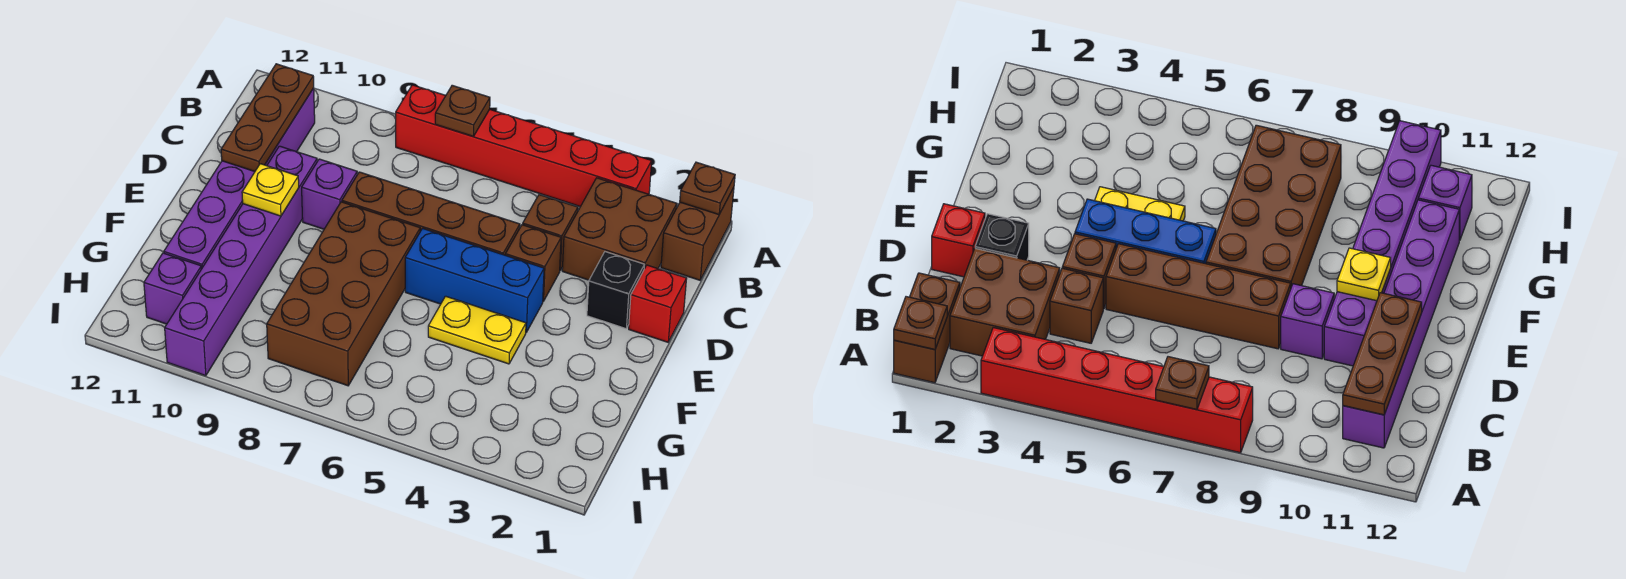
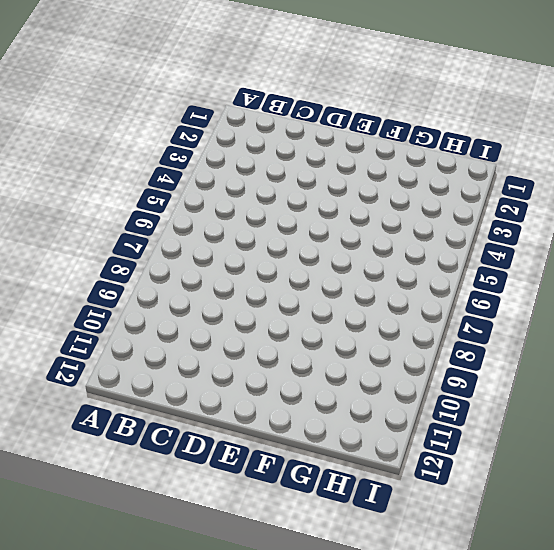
none -> brown 1x2 brick [661,187,734,280]
none -> red 1x6 brick [396,85,652,207]
none -> brown 2x2 brick [562,178,677,280]

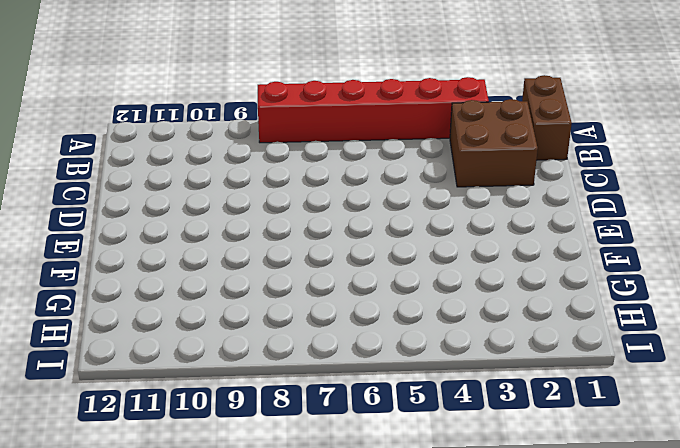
none -> purple 1x6 brick [164,88,315,269]
none -> brown 1x1 brick [523,195,578,270]
none -> red 1x1 brick [629,265,687,342]

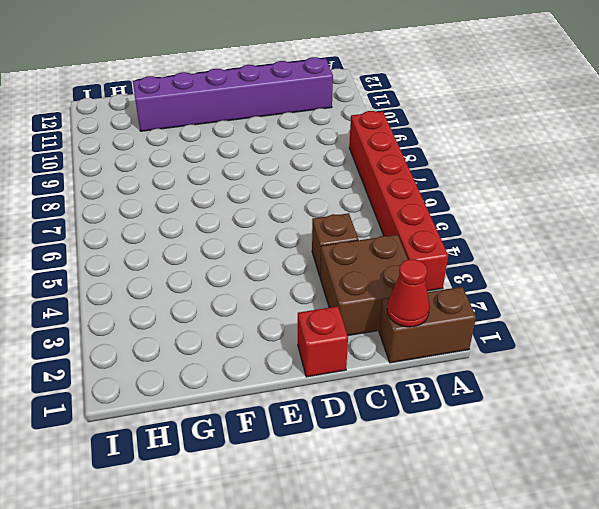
red 1x1 cone [387,259,430,327] -> none
none -> black 1x1 brick [587,252,644,329]
none -> brown 1x1 brick [505,225,561,301]
none -> brown 1x4 brick [342,172,520,255]

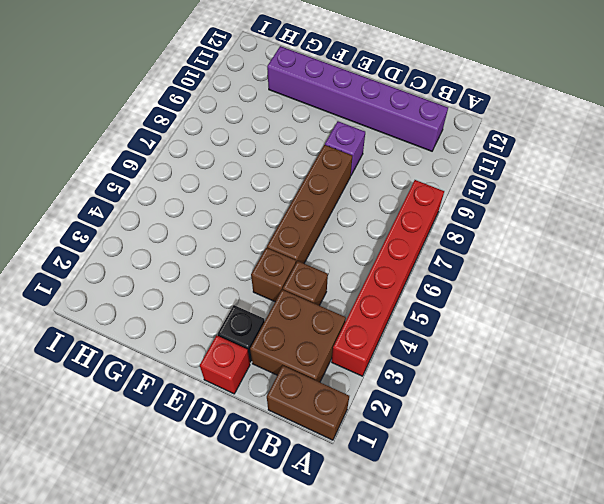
none -> purple 1x6 brick [165,146,317,376]
none -> blue 1x3 brick [405,228,544,332]
none -> brown 2x4 brick [267,202,420,386]

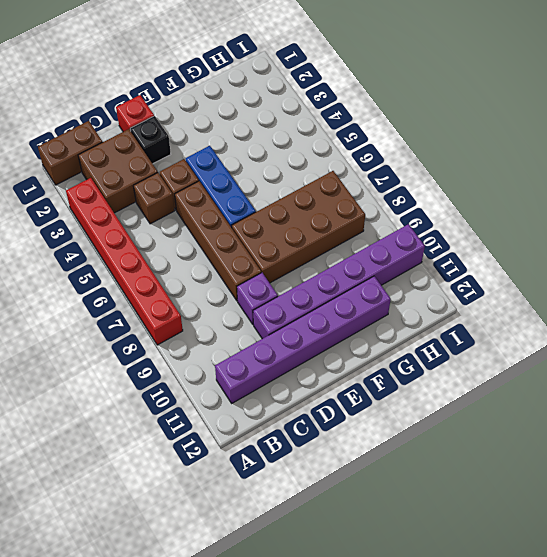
none -> yellow 1x2 plate [428,296,526,364]
none -> purple 1x1 brick [144,253,201,324]
none -> brown 1x1 plate [680,162,735,215]

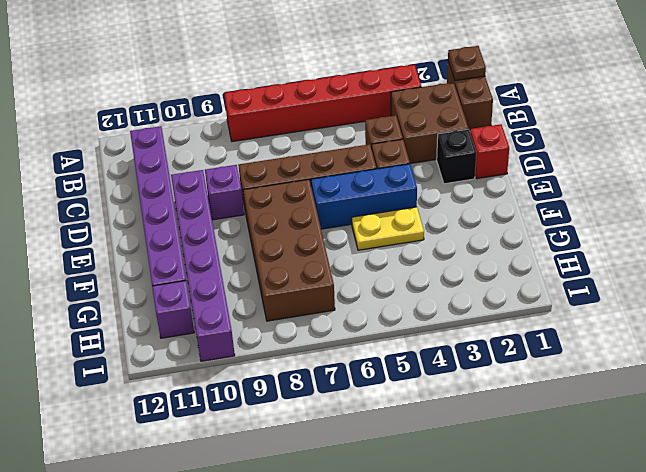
none -> brown 1x1 plate [435,85,490,136]
none -> brown 1x3 plate [221,64,314,171]
none -> yellow 1x1 plate [242,164,299,216]

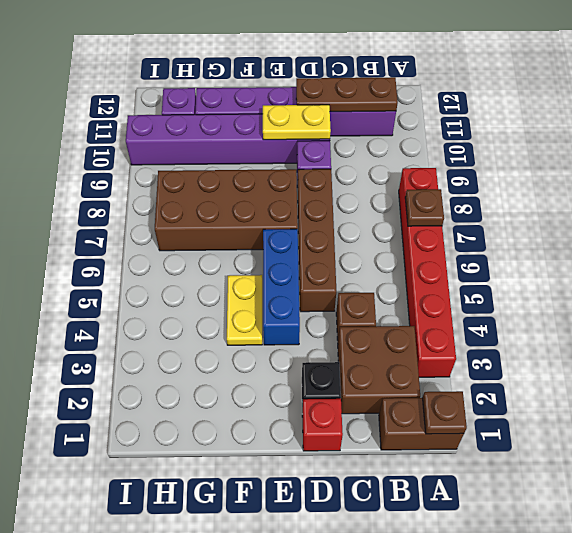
yellow 1x2 plate [263,105,331,140] -> yellow 1x1 plate [242,164,299,216]
none -> brown 1x1 brick [505,225,561,301]

